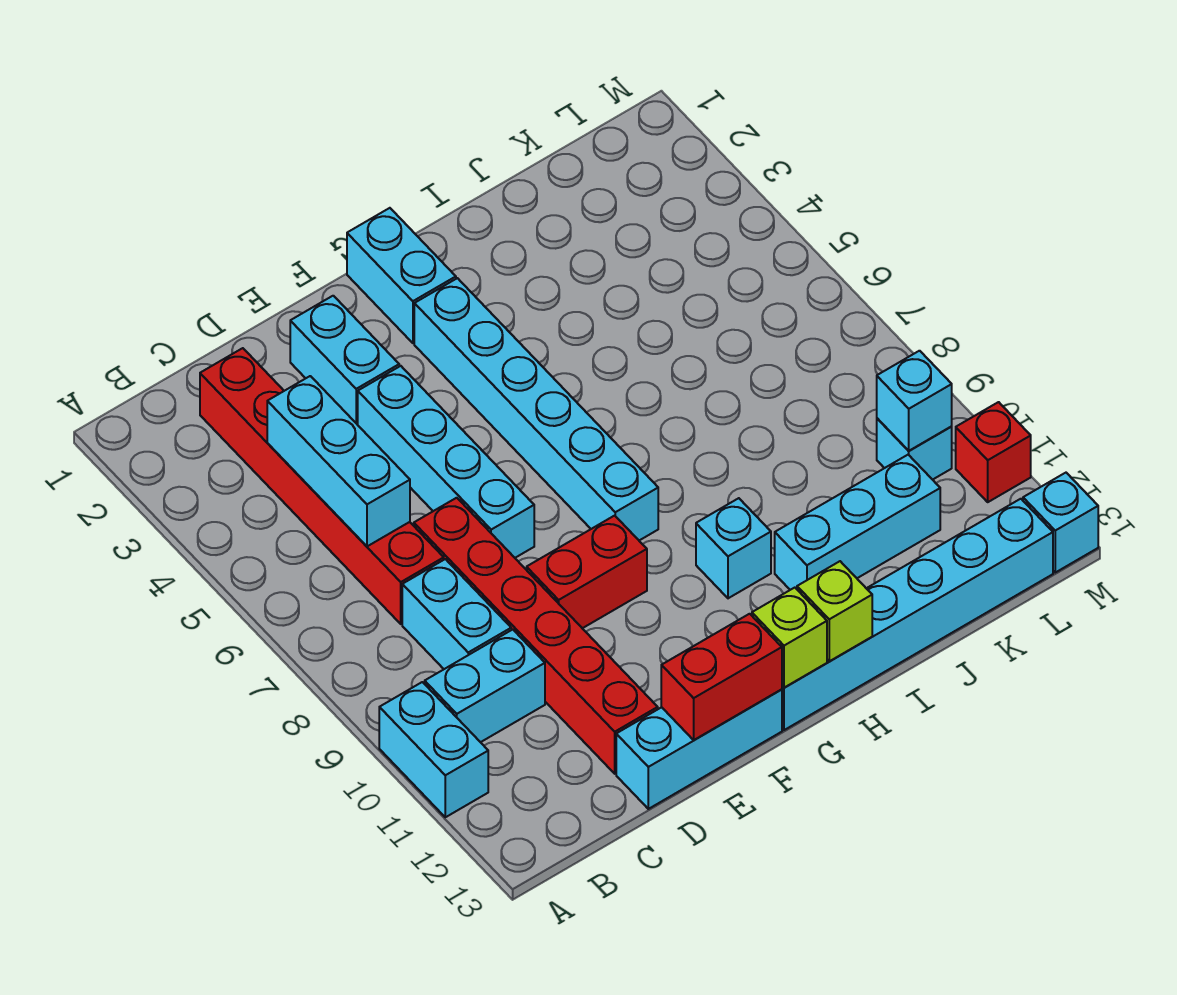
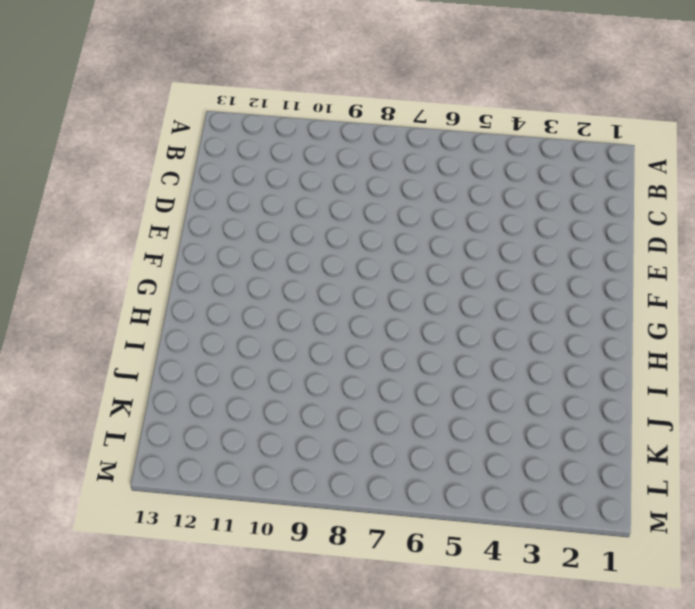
none -> cyan 1x2 brick [379,682,488,817]
none -> cyan 1x2 brick [425,630,545,742]
none -> red 1x6 brick [200,348,444,624]

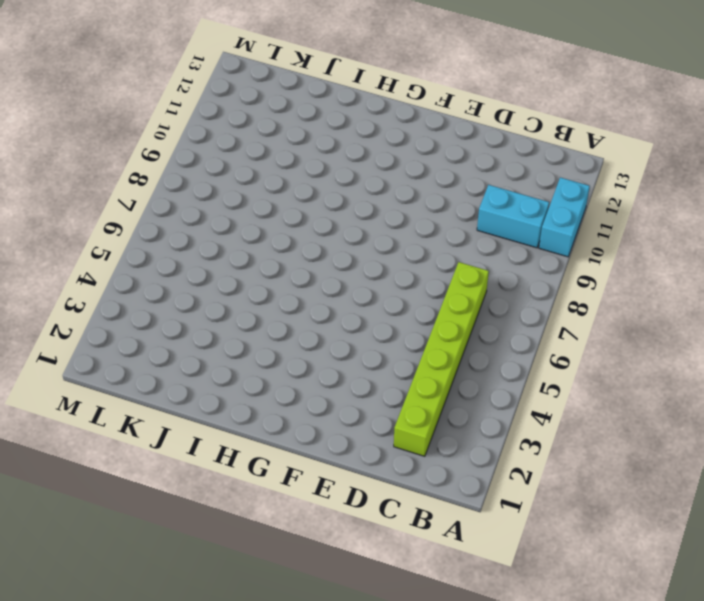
lime 1x6 brick [394,262,489,456] -> red 1x6 brick [200,348,444,624]
none -> cyan 1x2 brick [402,559,511,669]
none -> red 1x6 brick [414,498,658,774]
none -> cyan 1x3 brick [616,690,782,809]

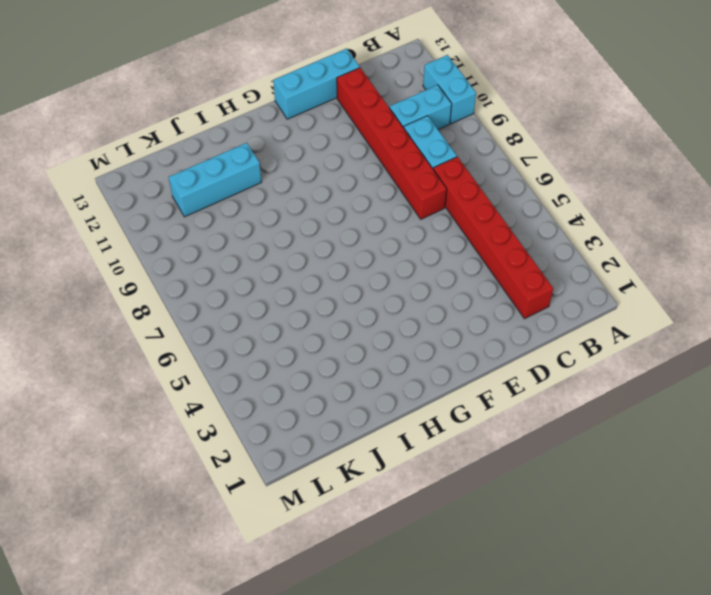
none -> cyan 1x2 brick [290,296,399,425]
none -> cyan 1x4 brick [358,366,534,558]
none -> red 1x2 brick [527,516,647,628]

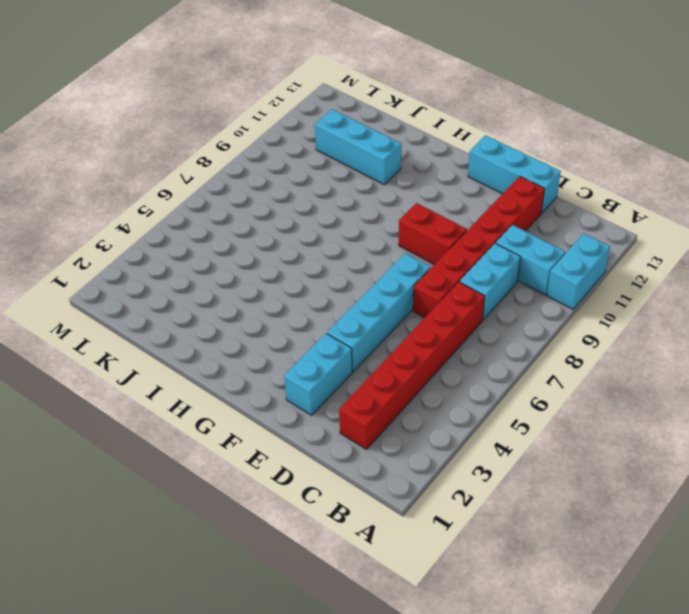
none -> cyan 1x2 brick [347,208,456,343]
none -> cyan 1x6 brick [414,278,658,540]
none -> cyan 1x6 brick [782,499,1053,730]

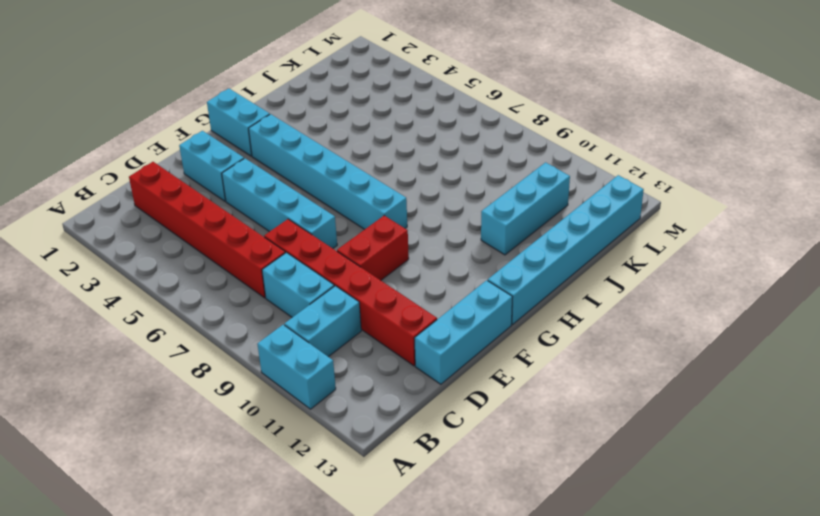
none -> cyan 1x1 brick [696,498,771,598]
none -> cyan 1x1 brick [877,418,952,480]
none -> red 1x1 brick [956,402,1031,502]

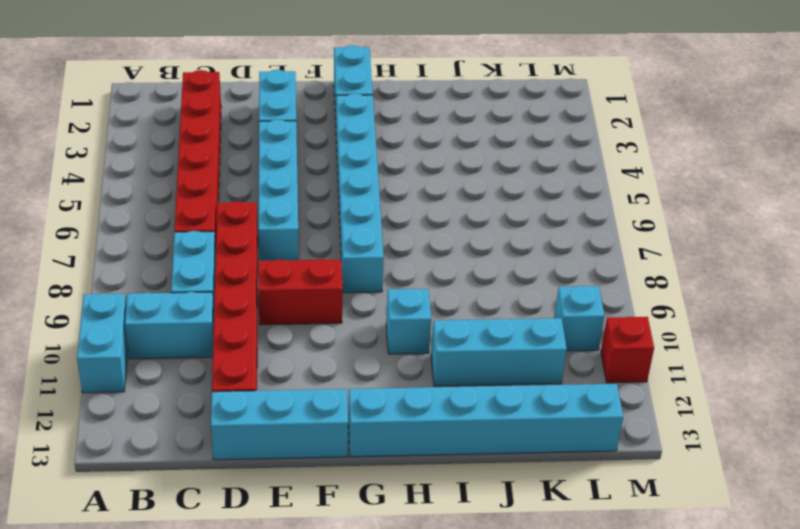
none -> cyan 1x1 brick [1023,473,1098,572]
none -> cyan 1x3 brick [267,376,410,546]
none -> red 1x2 brick [661,614,782,740]

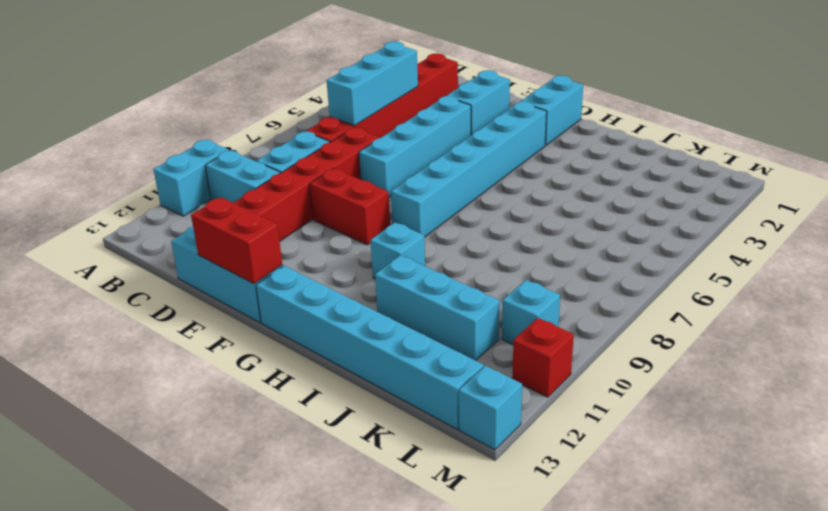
none -> lime 1x1 brick [752,588,827,688]
none -> lime 1x1 brick [797,561,872,661]
none -> cyan 1x1 brick [877,351,952,451]

